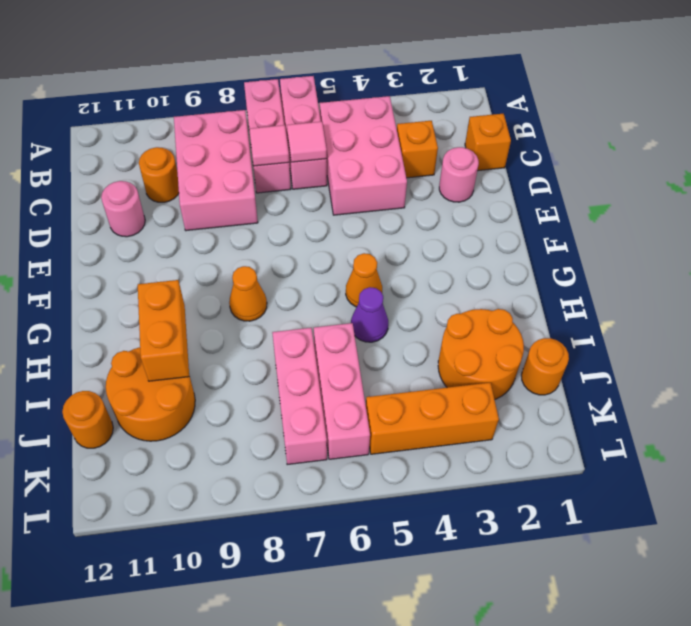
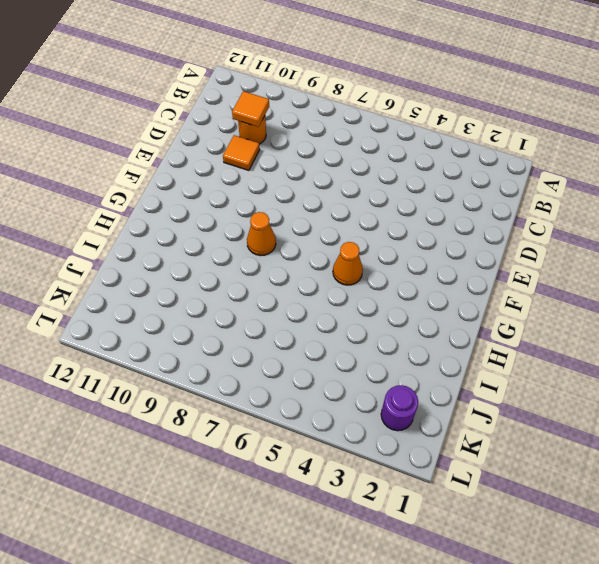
orange 1x1 tile [232,91,269,127] -> none
orange 1x1 tile [223,135,260,171] -> none
purple 1x1 round brick [381,385,418,431] -> none
none -> pink 1x3 brick [280,76,327,189]
none -> pink 1x3 brick [244,79,291,193]
none -> pink 2x3 brick [320,96,407,215]

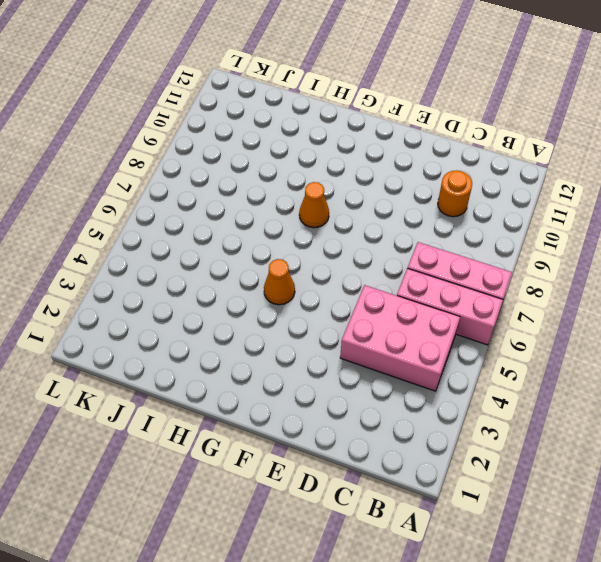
none -> pink 2x3 brick [174,110,258,231]
none -> orange 1x1 brick [465,114,511,171]
none -> orange 1x1 brick [397,121,438,178]

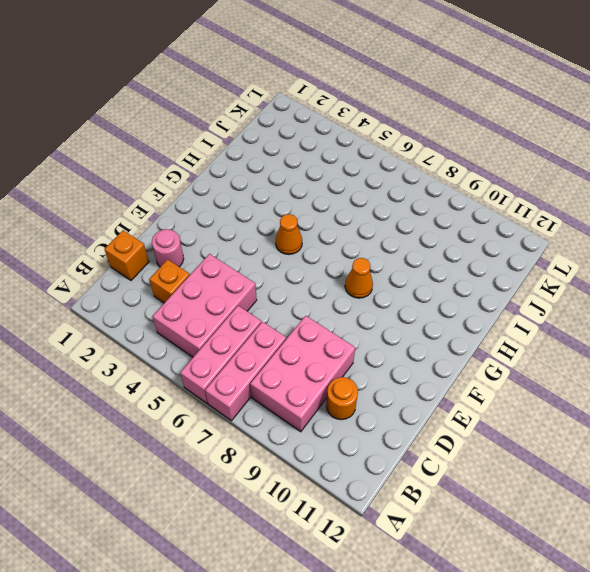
none -> pink 1x1 round brick [101,181,145,237]
none -> purple 1x1 cone [351,287,388,342]
none -> orange 2x2 round brick [438,309,524,399]

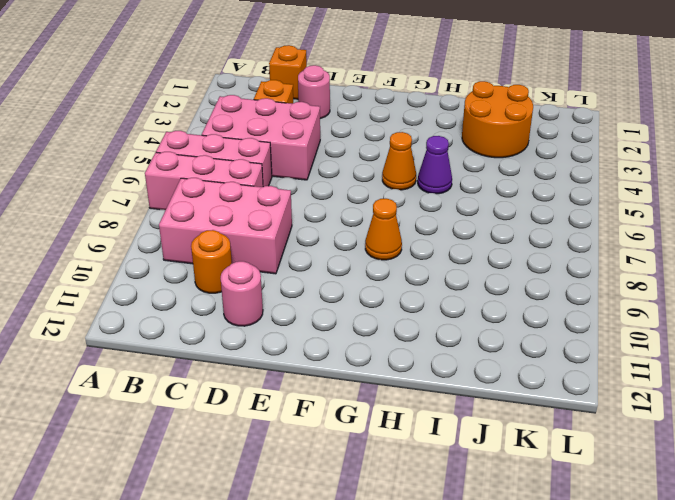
none -> pink 1x3 brick [314,323,370,459]
none -> pink 1x3 brick [272,328,327,465]
none -> orange 2x2 round brick [106,347,195,441]

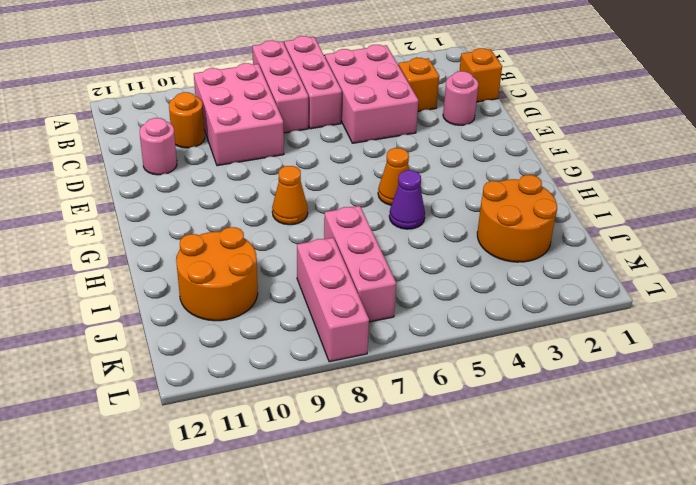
pink 1x3 brick [297,238,369,362] -> pink 1x3 brick moved to [314,323,370,459]
none -> orange 1x1 round brick [521,338,569,395]
none -> orange 1x1 round brick [62,391,113,448]
none -> orange 1x3 brick [366,383,499,454]

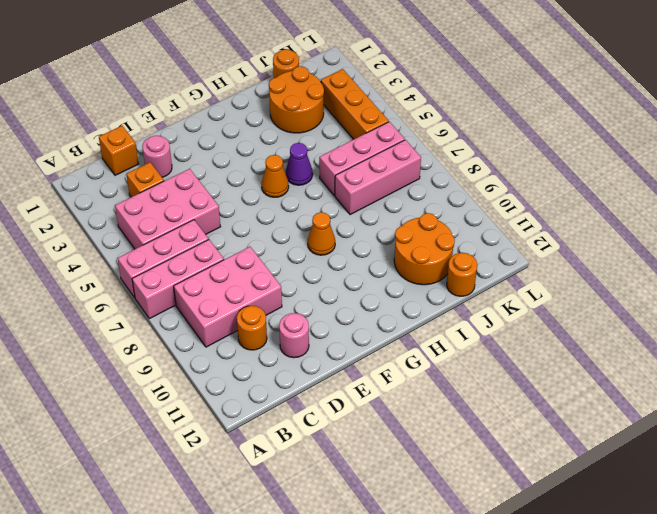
none -> pink 1x1 tile [287,122,327,162]
none -> pink 1x1 tile [249,125,289,166]
none -> orange 1x2 brick [138,280,189,381]

